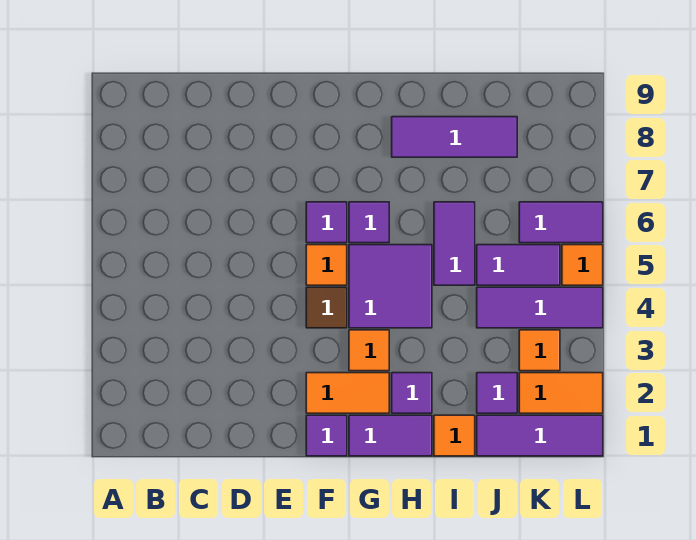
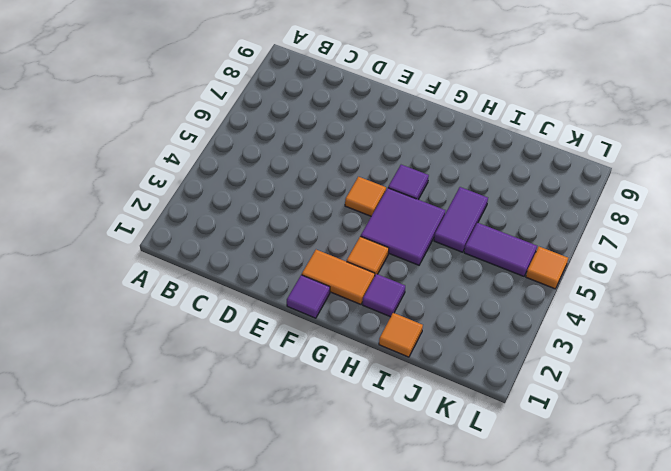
none -> brown 1x1 tile [306,287,347,328]
none -> purple 1x1 tile [306,202,347,243]
none -> purple 1x2 tile [349,415,432,456]

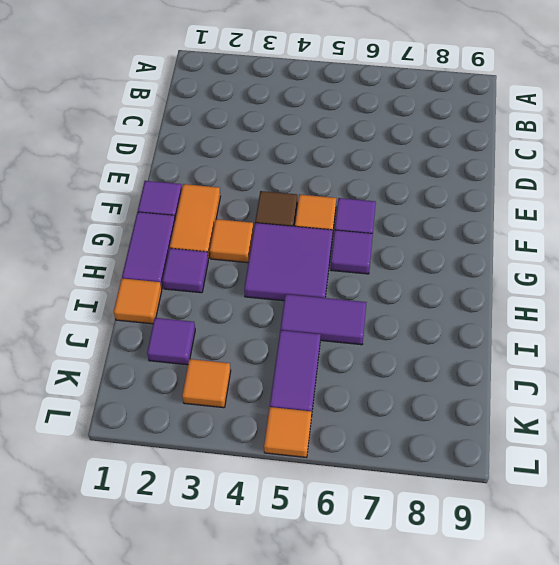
none -> purple 1x3 tile [392,117,517,157]
none -> purple 1x3 tile [477,415,603,456]
none -> purple 1x3 tile [477,287,603,328]

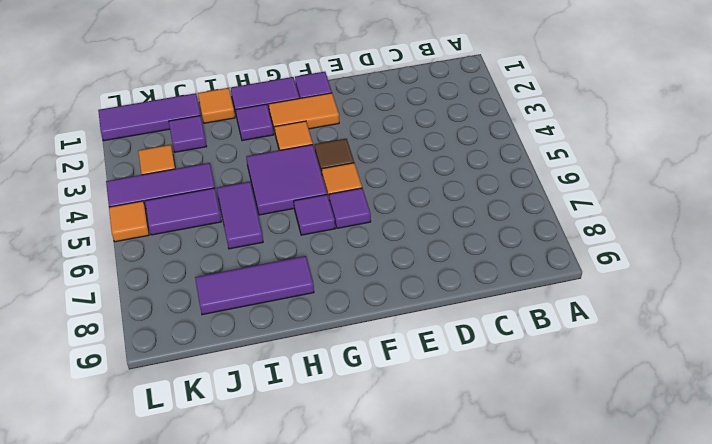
none -> orange 1x2 tile [519,373,603,413]
none -> purple 1x2 tile [519,202,603,243]

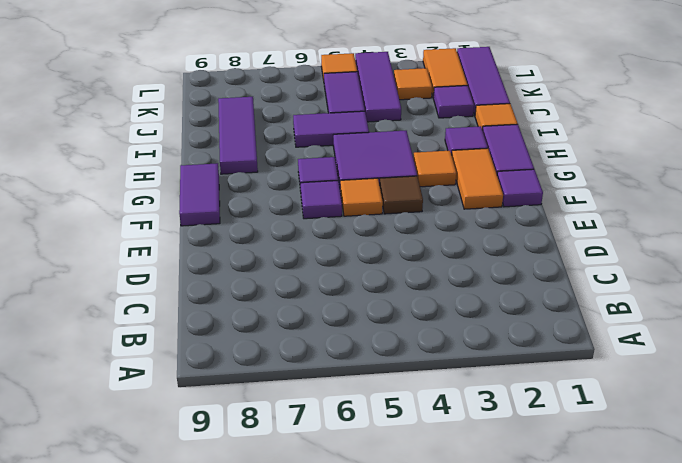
purple 1x2 tile [179,163,220,226] -> purple 1x2 tile moved to [519,202,603,243]

